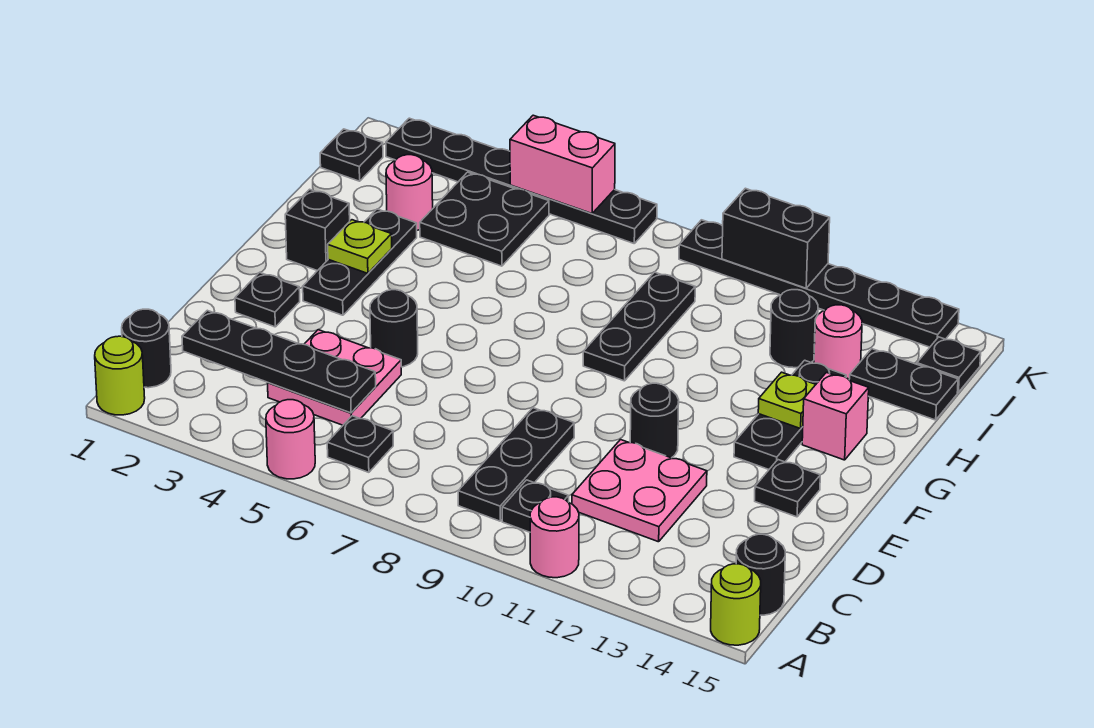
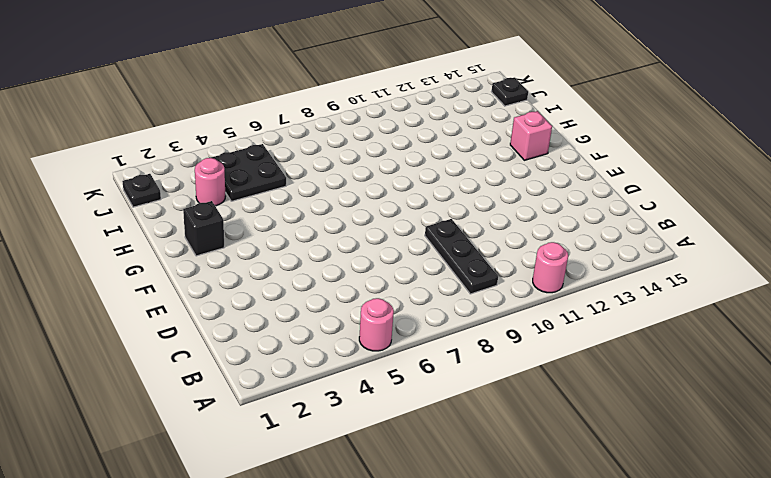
none -> lime 1x1 round brick [95,336,145,415]
none -> lime 1x1 round brick [711,564,761,645]
none -> black 1x1 round brick [122,309,171,388]
none -> black 1x1 plate [327,416,393,472]

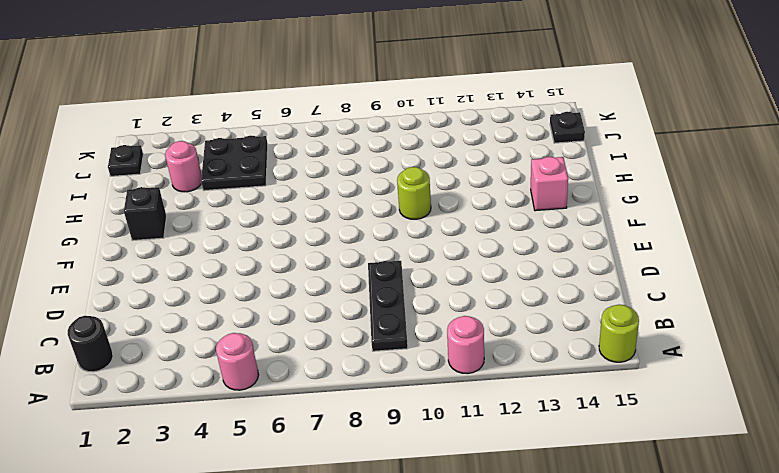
lime 1x1 round brick [397,167,431,219] -> lime 1x1 round brick moved to [95,336,145,415]
none -> black 1x1 plate [327,416,393,472]
none -> black 1x1 plate [502,480,569,532]
none -> black 1x1 round brick [736,534,785,615]
none -> pink 2x2 plate [268,330,401,425]

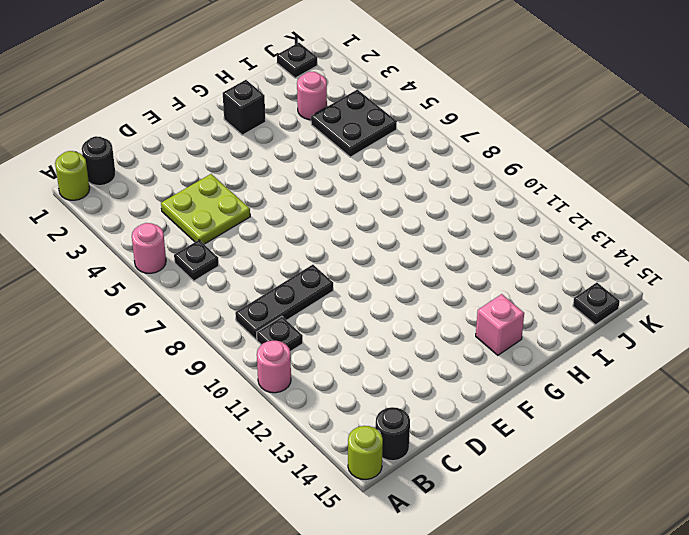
lime 2x2 plate [161,174,250,244] -> pink 2x2 plate [268,330,401,425]
none -> pink 2x2 plate [572,440,707,542]
none -> black 1x1 plate [235,272,300,327]
none -> black 1x1 round brick [370,290,418,367]
none -> black 1x1 round brick [630,383,679,458]

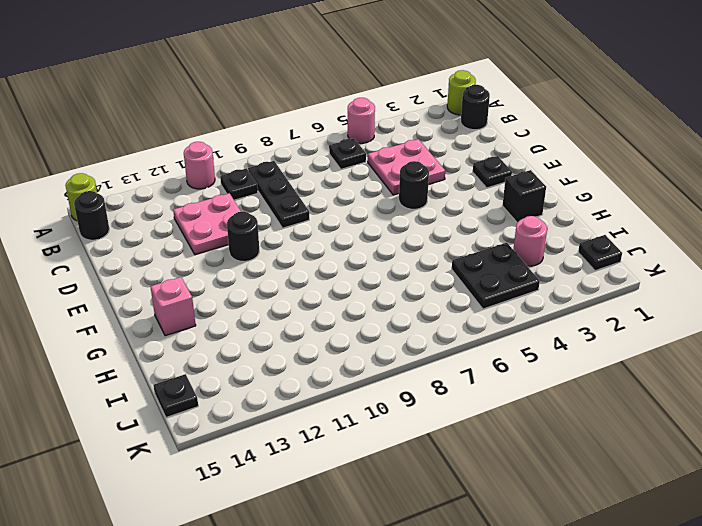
none -> black 1x1 plate [755,460,820,517]
none -> black 1x3 plate [303,209,417,315]
none -> black 1x3 plate [734,360,846,469]
none -> black 1x3 plate [583,272,695,381]

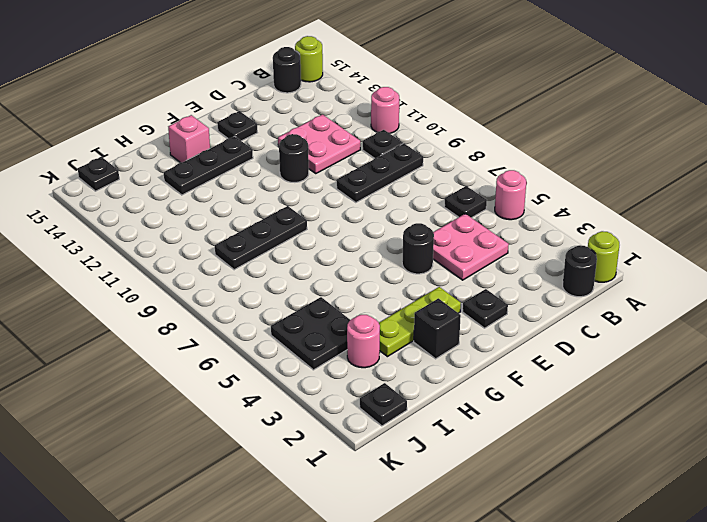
lime 1x3 plate [379,287,461,357] -> black 1x3 plate [303,209,417,315]
none -> black 1x1 round brick [770,290,818,368]
none -> pink 1x1 round brick [814,305,862,379]
none -> black 1x2 plate [849,349,958,420]
none -> black 1x6 plate [386,118,657,243]

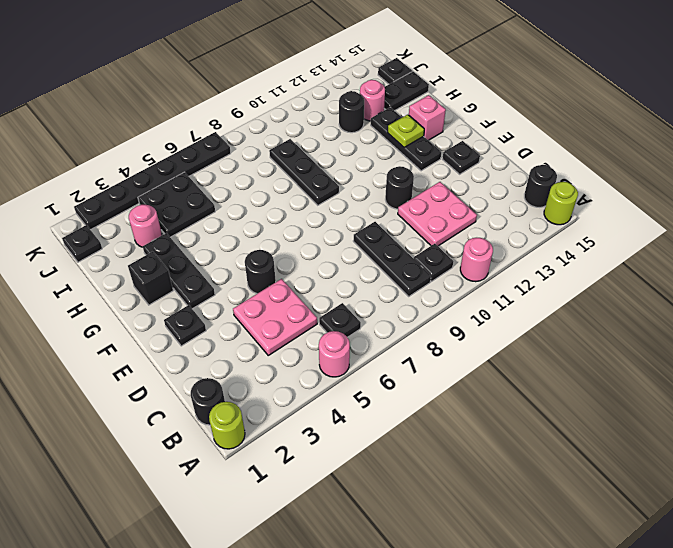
none -> black 1x6 plate [679,220,959,347]
none -> black 1x4 plate [182,310,376,413]
none -> lime 1x1 plate [328,220,392,273]
none -> pink 1x2 brick [510,115,615,213]

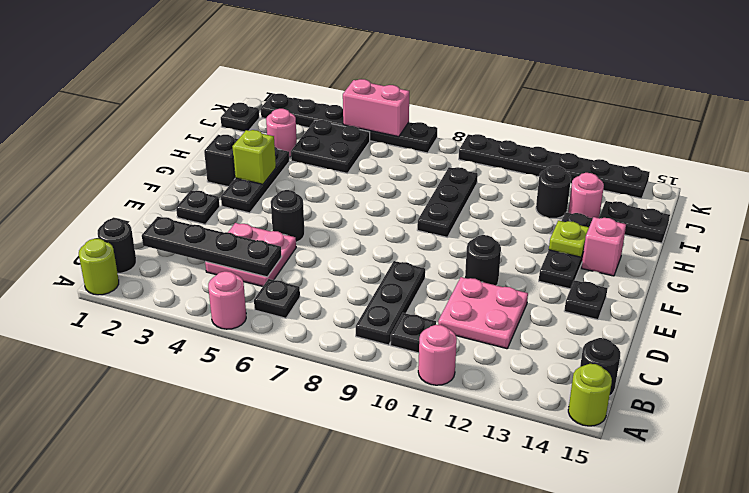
lime 1x1 brick [233,130,276,184] -> lime 1x1 plate [328,220,392,273]
none -> black 1x1 plate [917,337,981,392]
none -> black 1x2 brick [722,188,830,288]

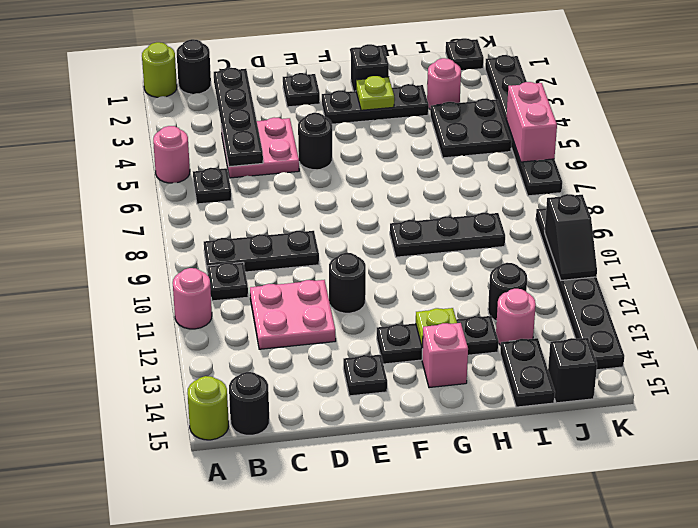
black 1x1 brick [548,338,597,403] -> black 1x1 plate [917,337,981,392]
black 1x2 slope [545,194,597,280] -> black 1x2 brick [722,188,830,288]

